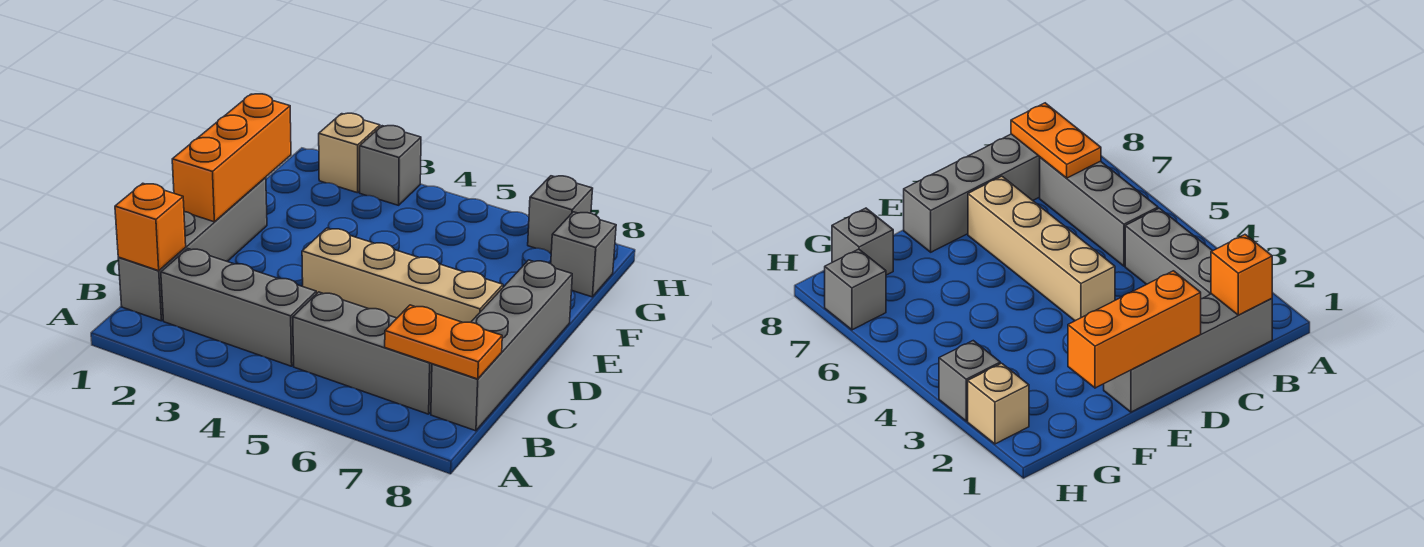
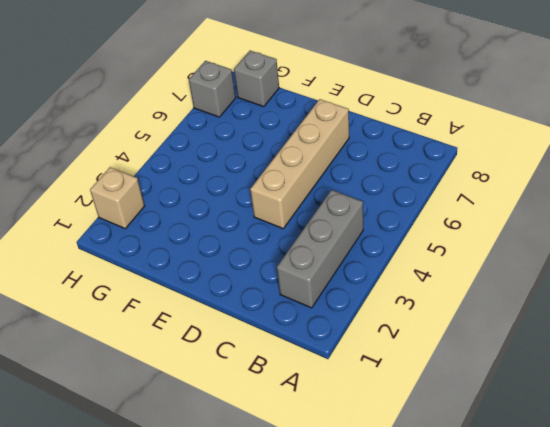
none -> grey 1x4 brick [118,177,267,321]
none -> grey 1x3 brick [293,292,432,414]
none -> grey 1x4 brick [431,260,572,431]

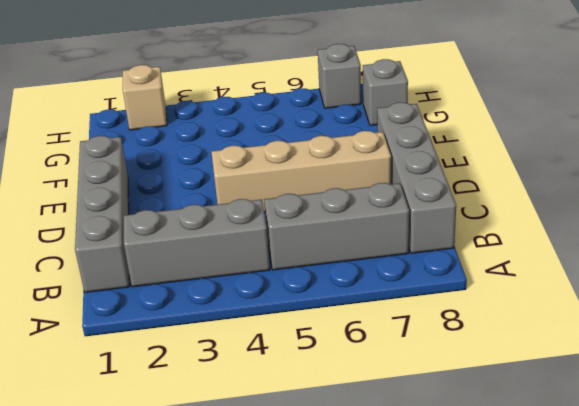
none -> grey 1x1 brick [360,126,421,205]
none -> orange 1x1 brick [115,183,186,271]
none -> orange 1x2 plate [385,305,502,379]

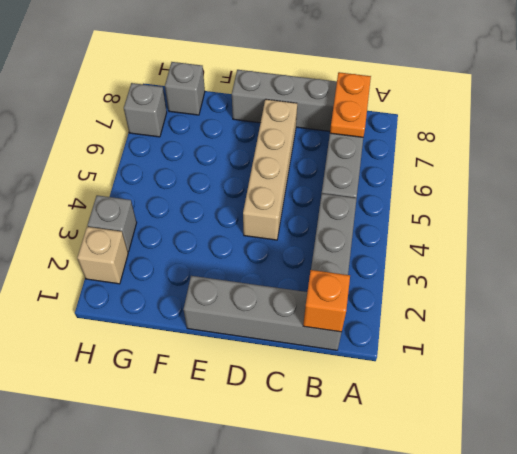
none -> orange 1x3 brick [172,94,291,222]

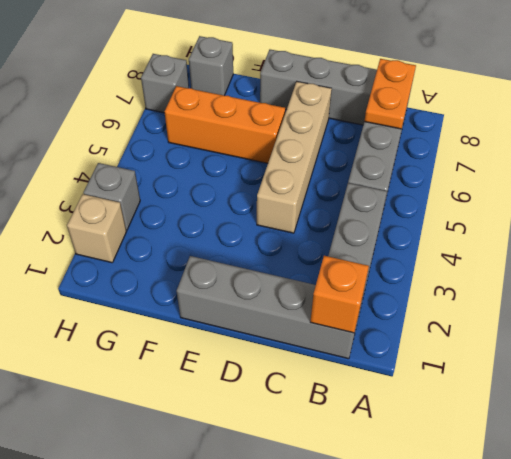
orange 1x3 brick [165,86,285,163] -> orange 1x3 brick moved to [172,94,291,222]

